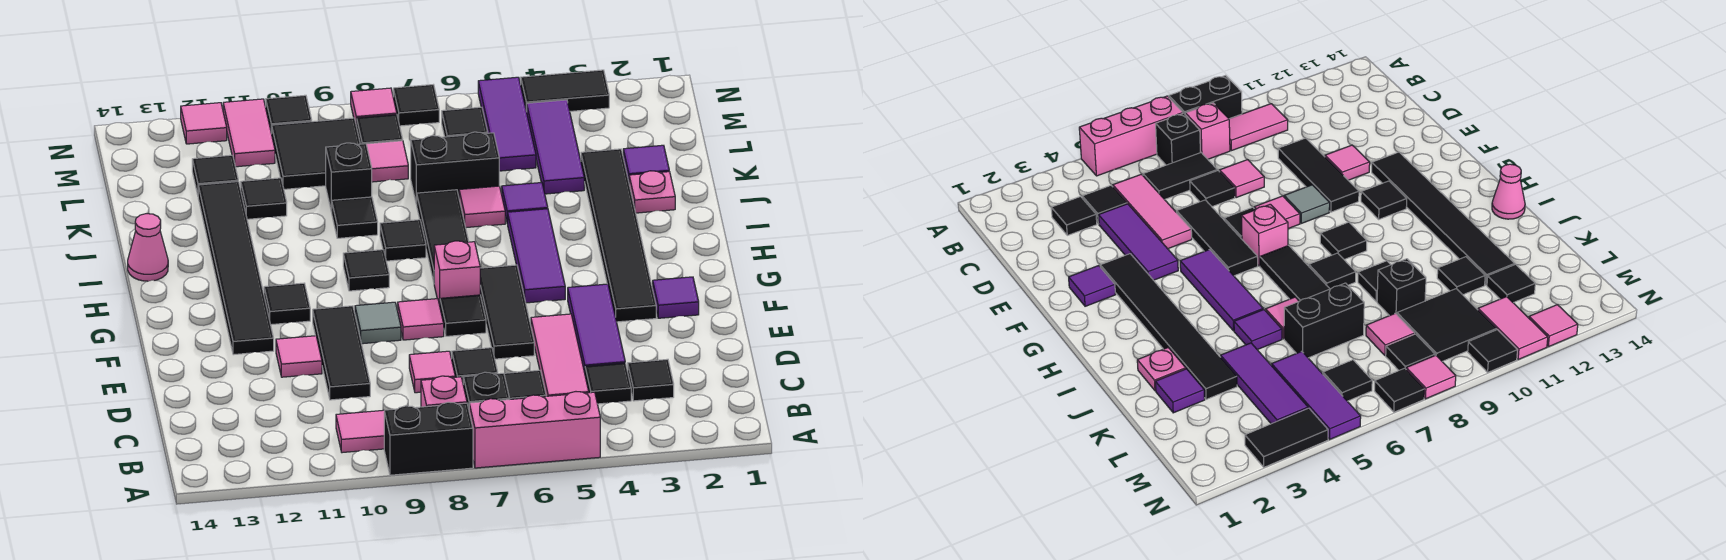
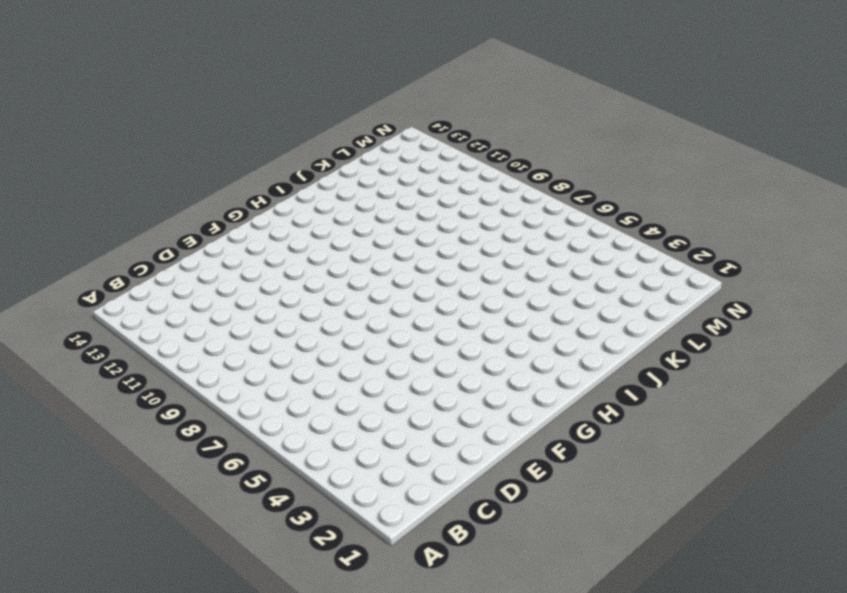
none -> pink 1x3 brick [469,392,600,468]
none -> black 1x2 brick [384,402,473,475]
none -> black 1x1 brick [463,372,510,409]
none -> pink 1x1 brick [421,376,467,407]

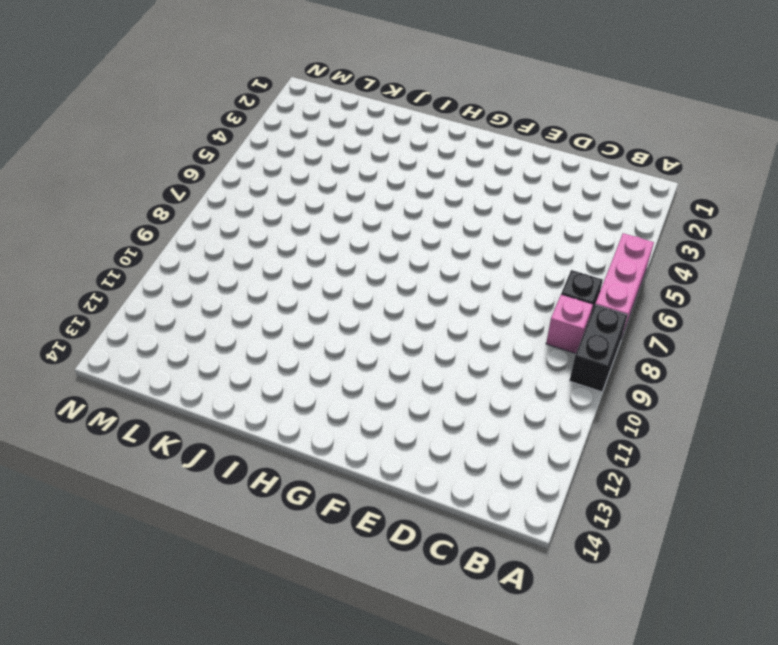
none -> pink 1x2 tile [336,410,384,453]
none -> black 1x1 tile [628,359,674,401]
none -> black 1x1 tile [585,363,631,404]
none -> pink 1x3 tile [531,314,589,396]

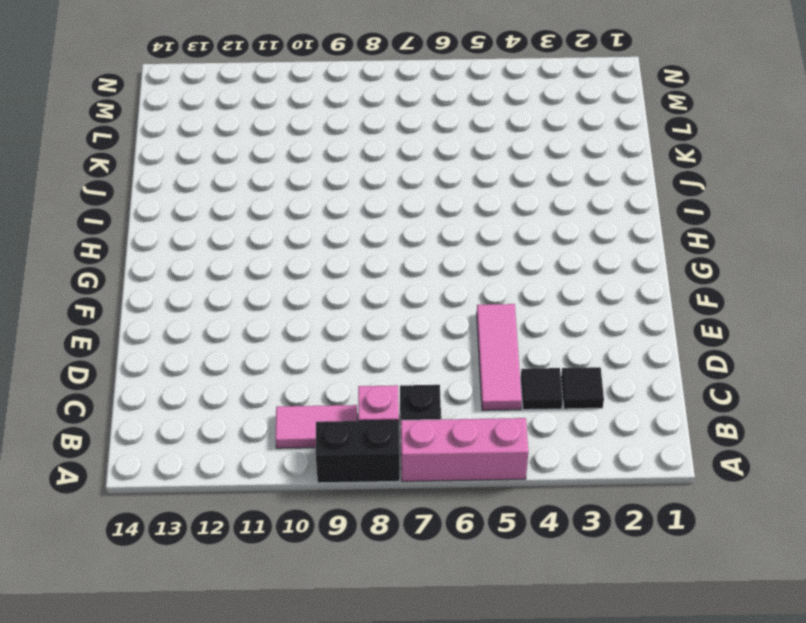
none -> black 1x2 tile [462,370,546,399]
none -> purple 1x3 tile [568,284,625,373]
none -> black 1x1 tile [452,348,498,377]
none -> pink 1x1 tile [409,351,455,393]

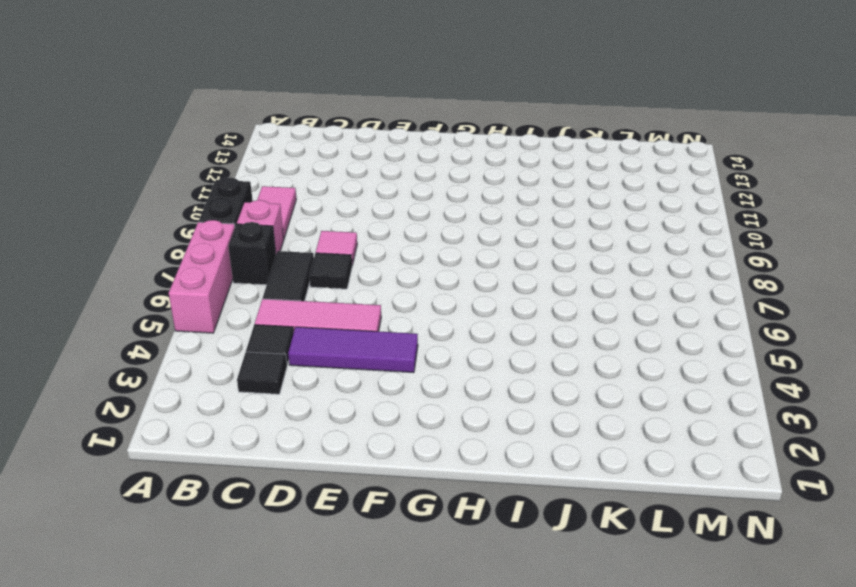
none -> black 1x3 tile [313,306,370,400]
none -> black 1x3 tile [480,265,534,359]
none -> pink 1x1 tile [276,336,322,377]
none -> purple 1x1 tile [653,277,699,318]

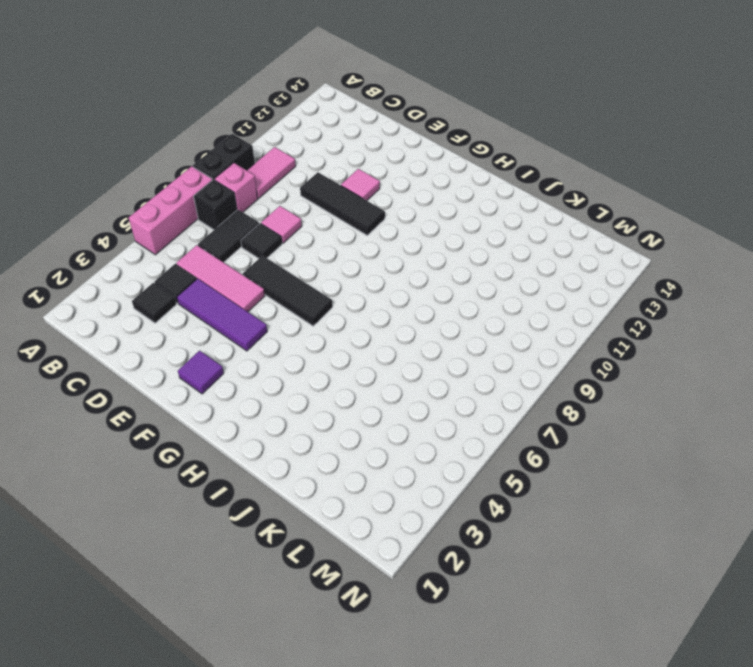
none -> black 1x6 tile [581,149,656,322]
none -> black 1x1 tile [440,295,486,336]
none -> pink 1x1 tile [398,299,444,340]
none -> grey 1x1 tile [355,302,401,344]

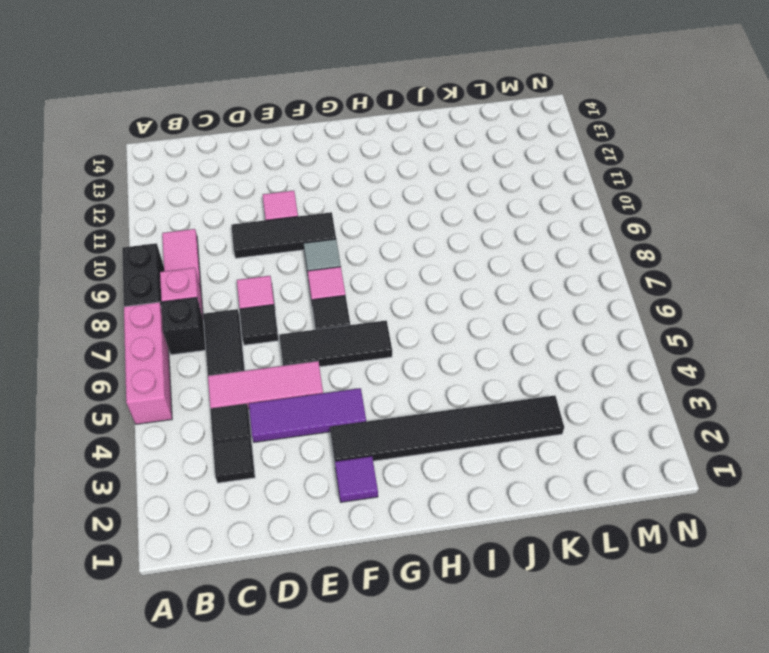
none -> black 1x6 tile [198,182,274,355]
none -> purple 1x3 tile [508,209,565,303]
none -> pink 1x1 brick [434,241,480,305]
none -> black 1x1 tile [264,283,310,325]

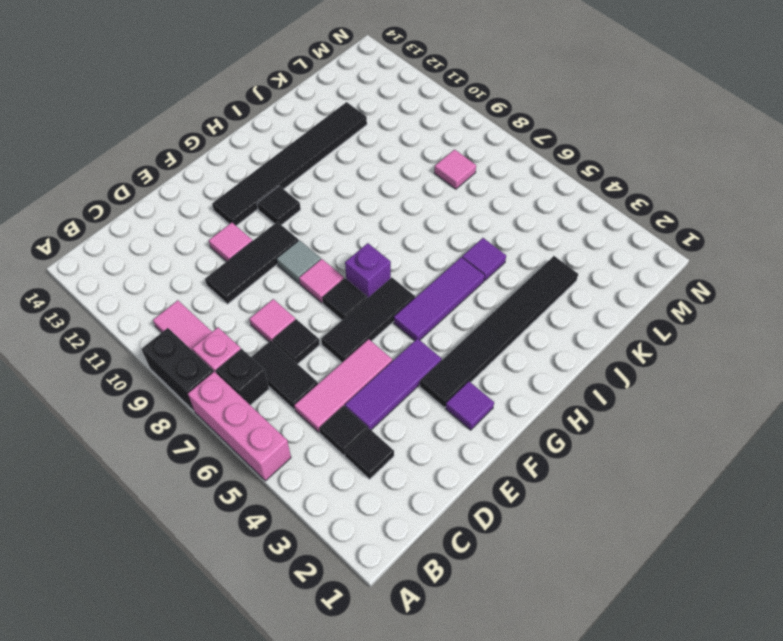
purple 1x1 brick [345,243,391,298] -> pink 1x1 brick [434,241,480,305]
none -> black 1x3 tile [417,190,469,282]
none -> black 1x1 tile [343,250,389,291]
none -> black 1x1 tile [380,220,426,261]
none -> pink 1x1 cone [128,214,168,281]

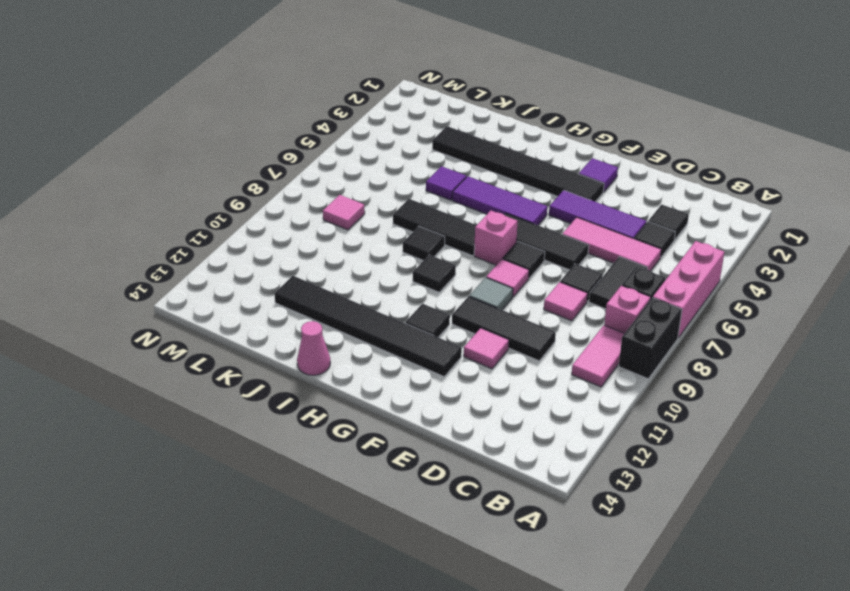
none -> pink 1x1 plate [629,171,675,213]
none -> pink 1x1 tile [459,186,505,228]
none -> black 1x1 tile [332,197,378,238]
none -> purple 1x1 tile [623,145,669,181]

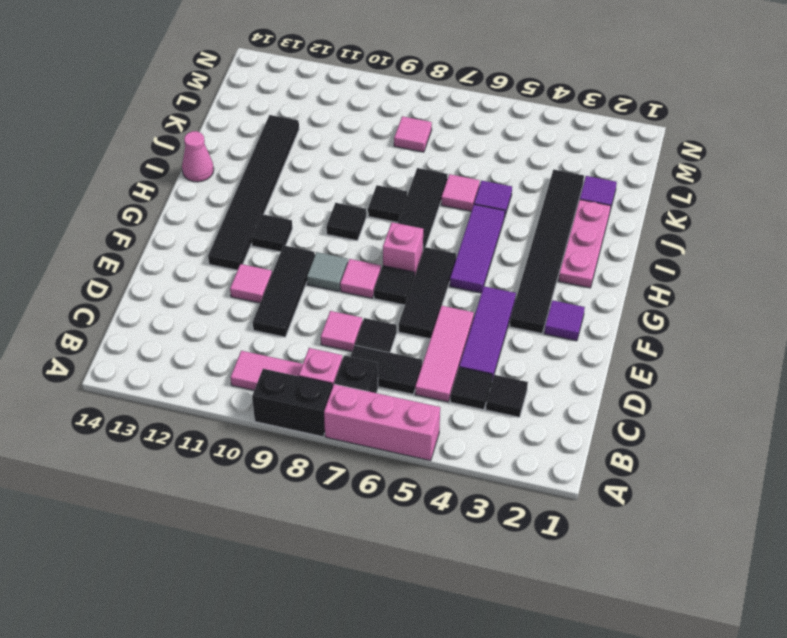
pink 1x3 plate [558,200,611,288] -> pink 1x1 plate [629,171,675,213]
none -> black 1x1 tile [332,197,378,238]
none -> purple 1x3 tile [527,100,584,194]
none -> black 1x2 brick [411,132,499,205]
none -> black 1x1 brick [326,143,372,212]

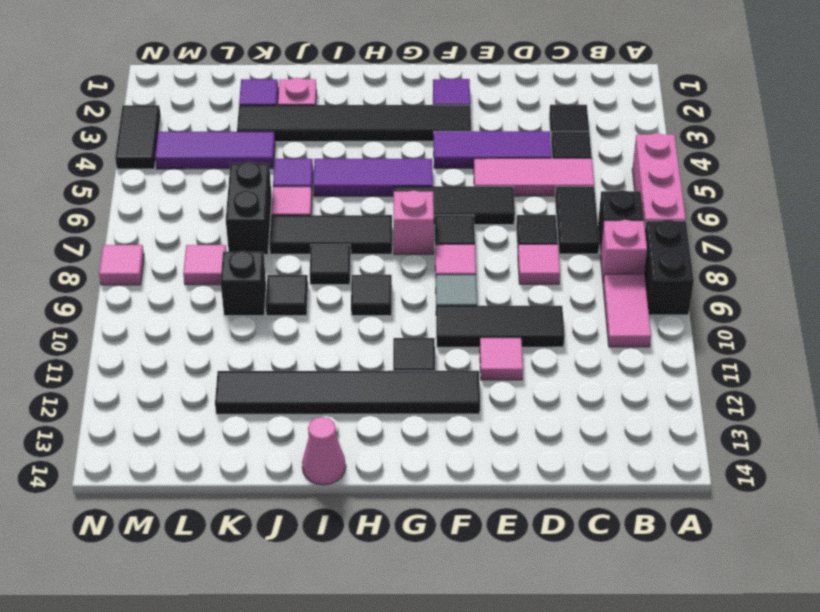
none -> black 1x1 tile [241,178,287,219]
none -> purple 1x3 tile [478,77,536,171]
none -> black 2x2 tile [272,118,360,189]
none -> black 1x1 tile [192,155,238,195]

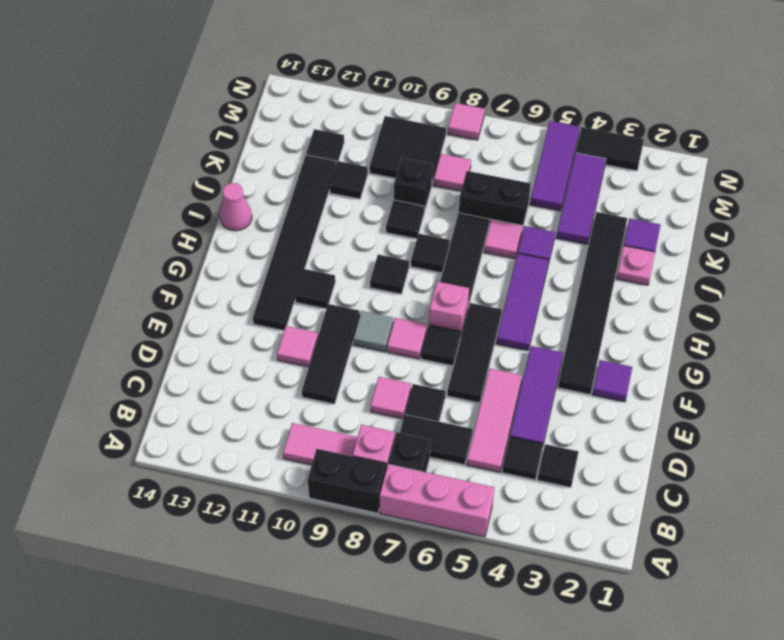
none -> black 1x1 tile [442,107,488,137]
none -> black 1x1 tile [357,114,403,144]
none -> pink 1x2 tile [223,99,275,167]
none -> black 1x1 tile [393,85,439,126]

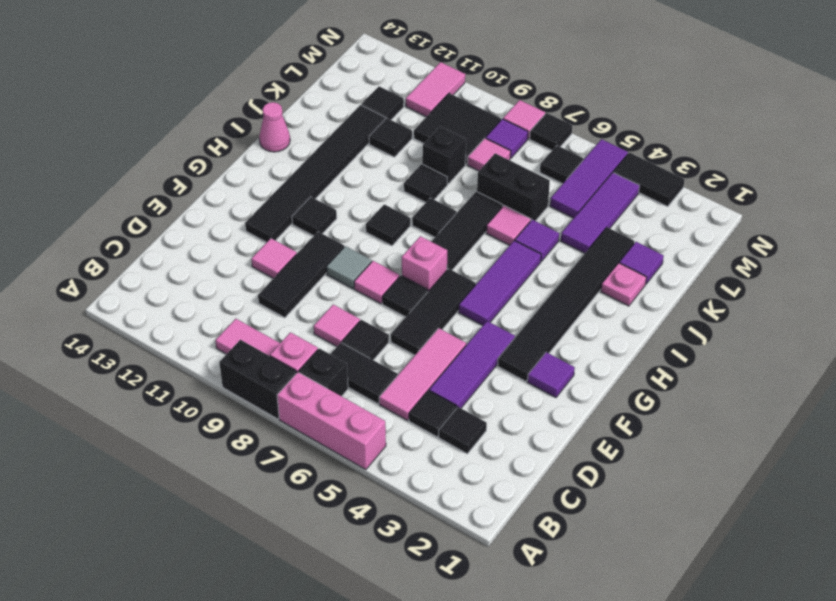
purple 1x1 tile [486,119,528,158] -> black 1x1 tile [357,114,403,144]
none -> black 1x1 tile [266,95,312,134]
none -> pink 1x1 tile [181,103,227,144]

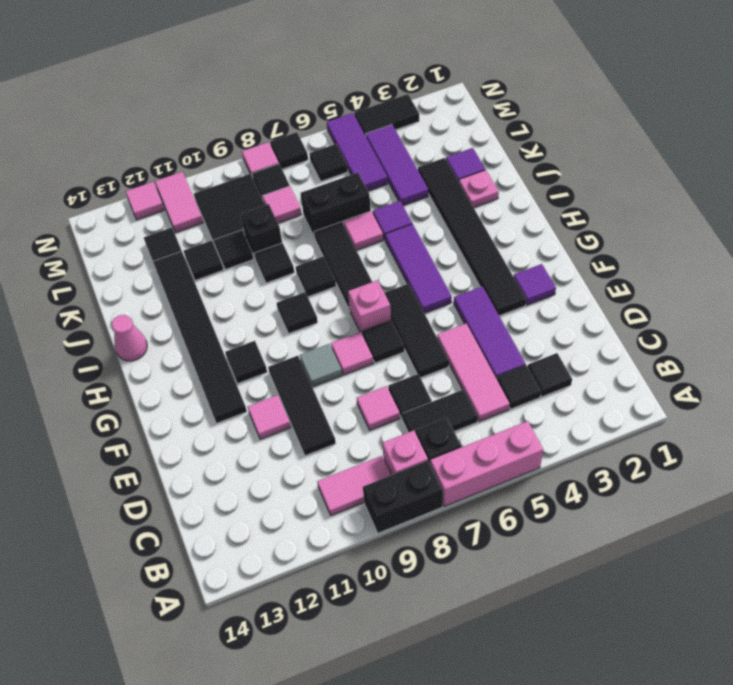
black 1x1 tile [214,230,253,270] -> black 1x1 tile moved to [266,95,312,134]

